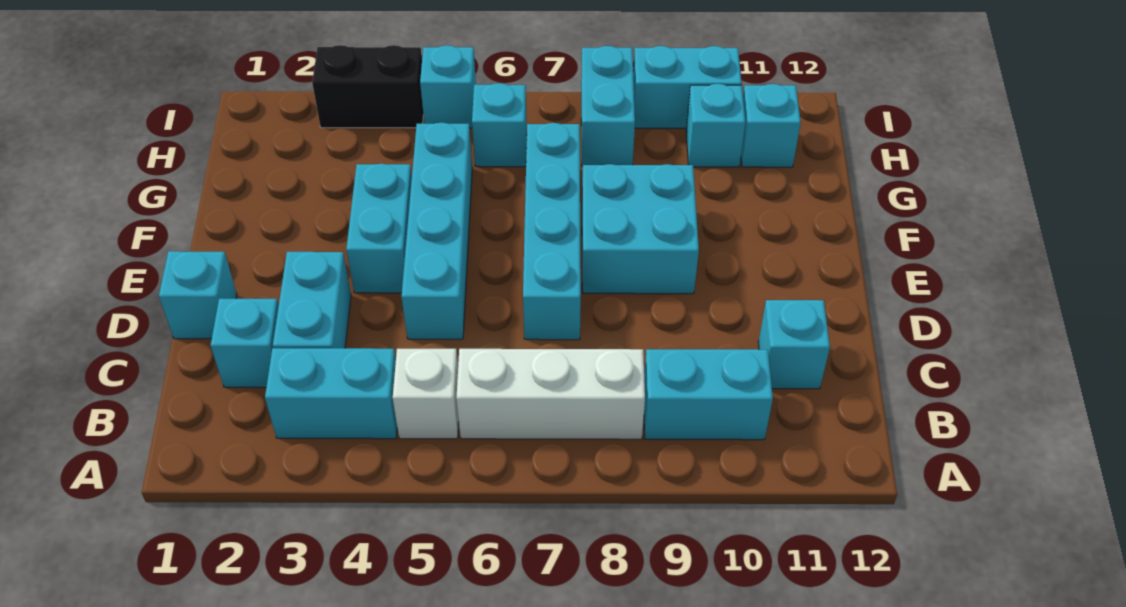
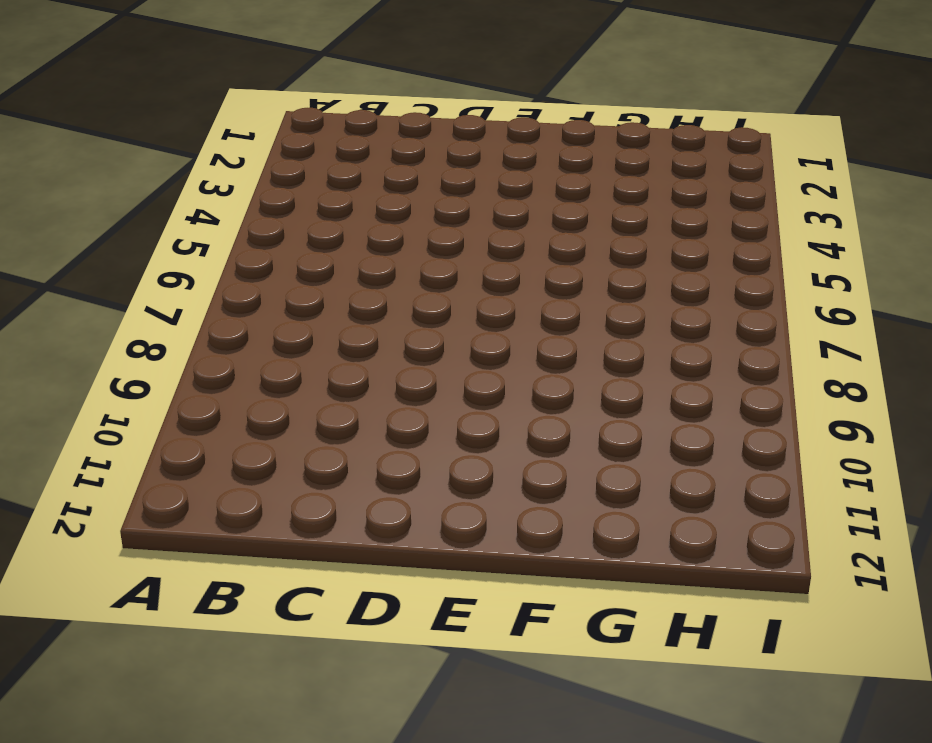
none -> cyan 1x2 brick [265,348,397,439]
none -> white 1x1 brick [393,349,459,439]
none -> white 1x3 brick [456,349,645,439]

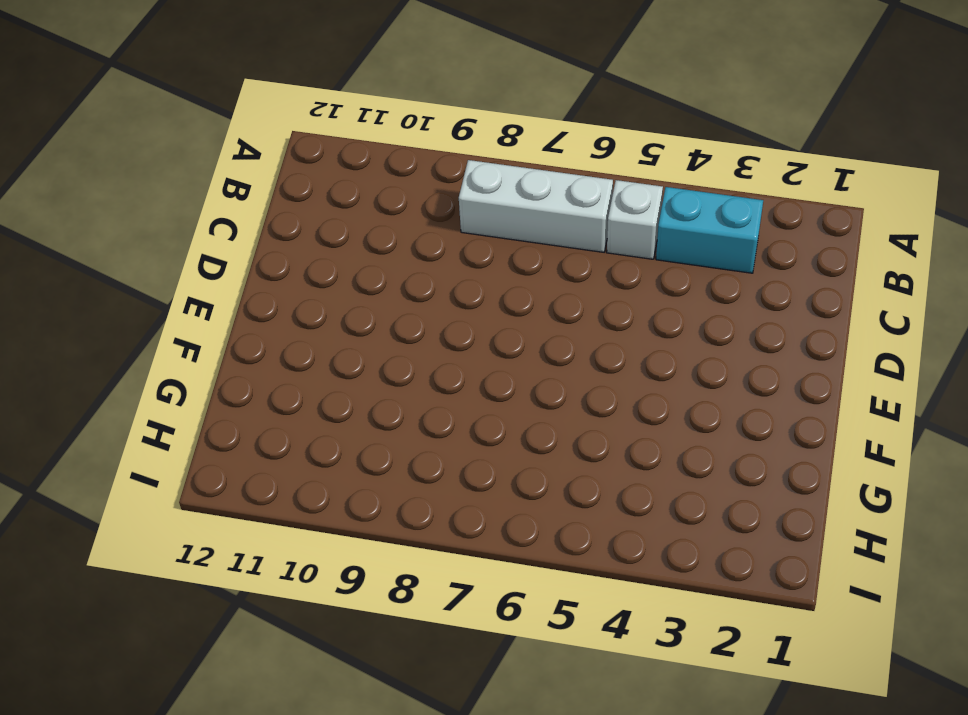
none -> cyan 1x2 brick [644,349,773,440]
none -> cyan 1x1 brick [211,299,279,387]
none -> cyan 1x2 brick [273,252,351,348]

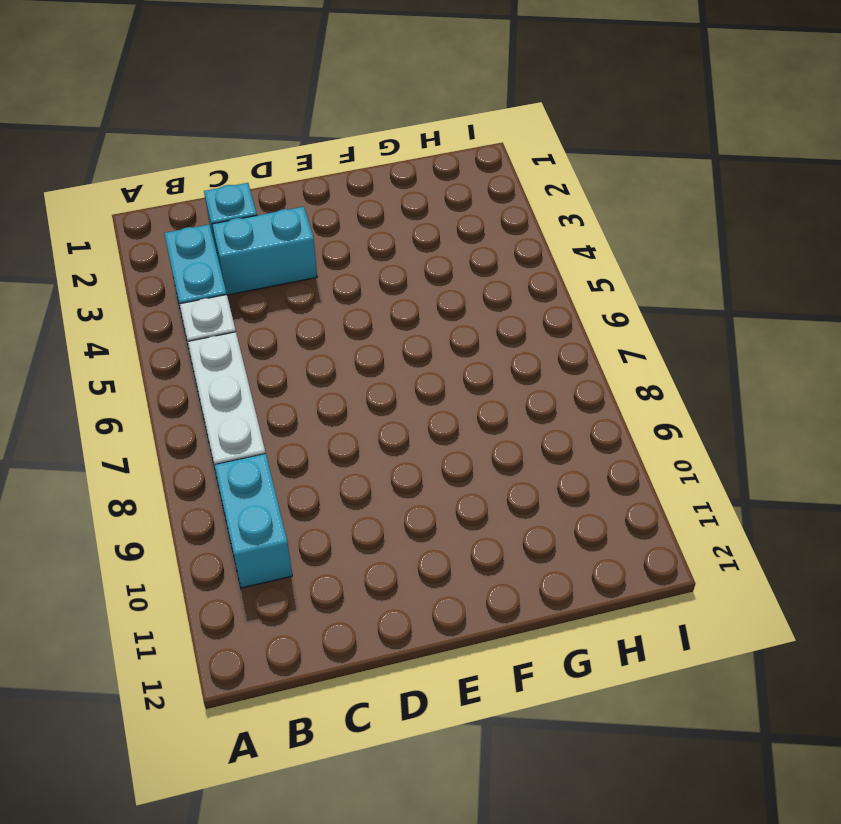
none -> cyan 1x1 brick [758,300,830,389]
none -> cyan 1x1 brick [159,251,237,339]
none -> cyan 1x4 brick [401,123,472,339]

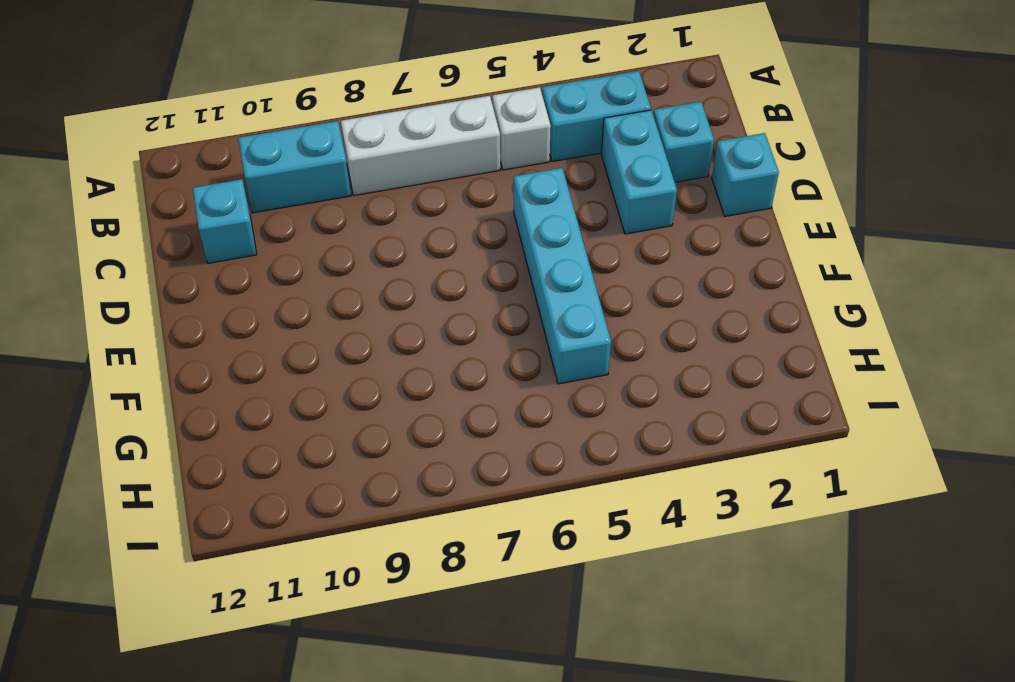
none -> cyan 1x4 brick [523,123,581,340]
none -> cyan 1x2 brick [346,164,412,293]
none -> cyan 2x2 brick [582,164,699,294]

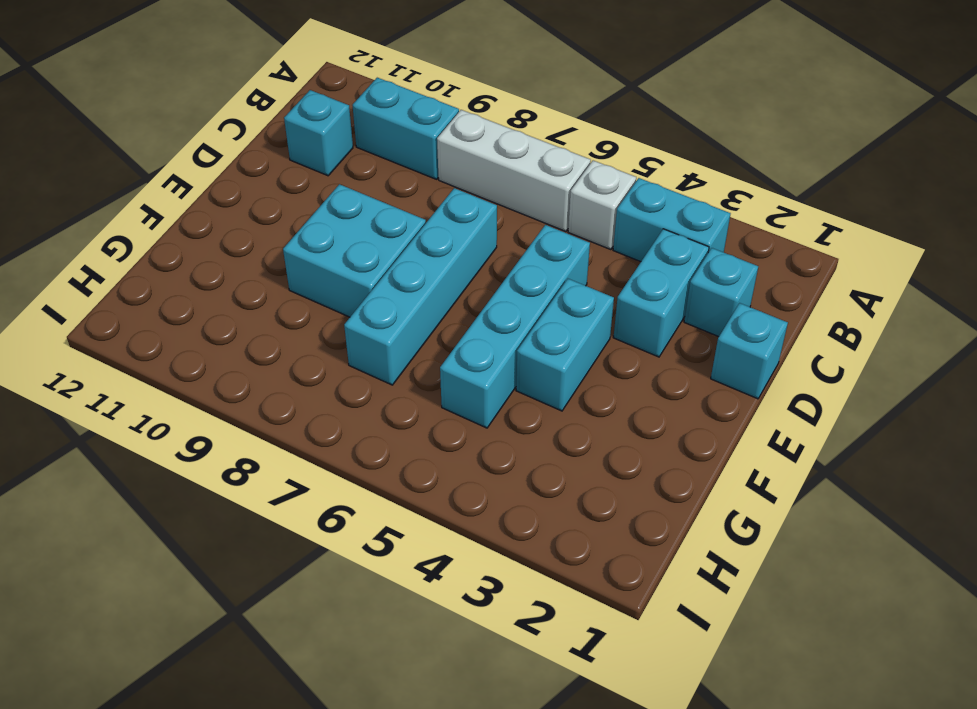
none -> cyan 1x1 brick [472,83,527,167]
none -> cyan 1x2 brick [581,46,635,167]
none -> cyan 1x1 brick [686,84,745,167]

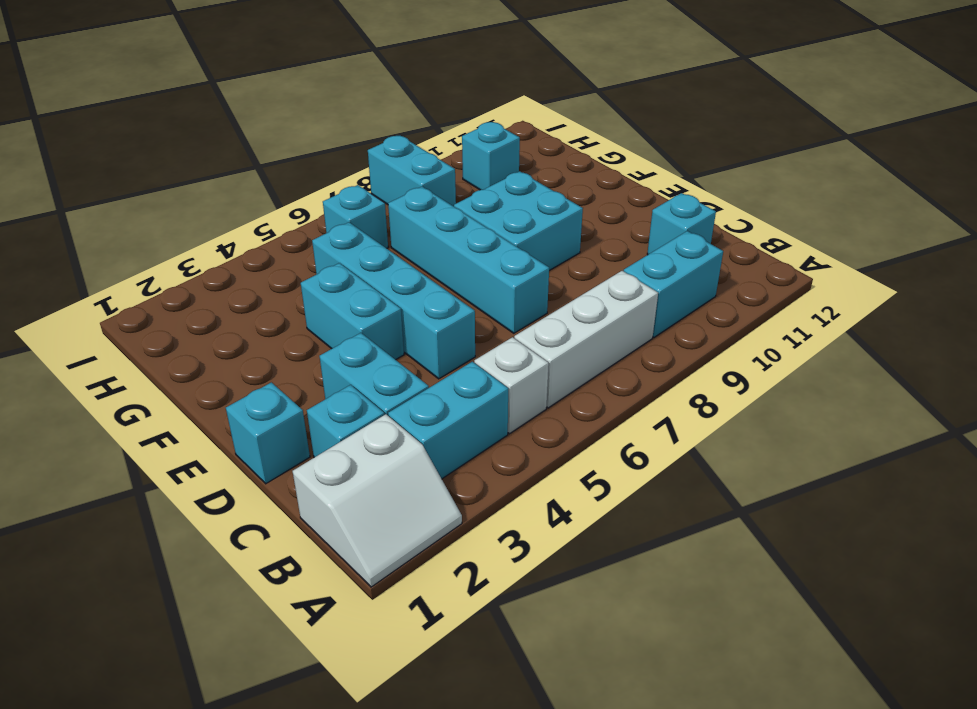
white 2x2 slope [293,414,462,587] -> none
none -> cyan 1x1 brick [741,84,801,167]
none -> black 1x2 brick [312,45,423,128]
none -> cyan 1x1 brick [420,45,476,128]

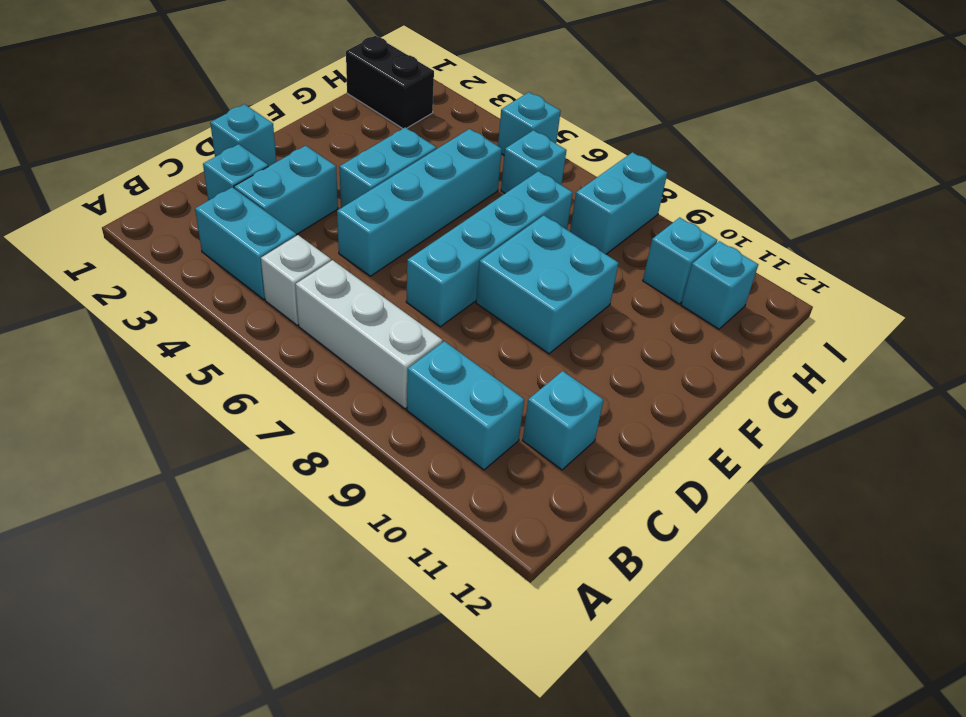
black 1x2 brick [346,36,434,129] -> black 1x2 brick moved to [312,45,423,128]
none -> cyan 1x2 brick [633,46,742,128]

